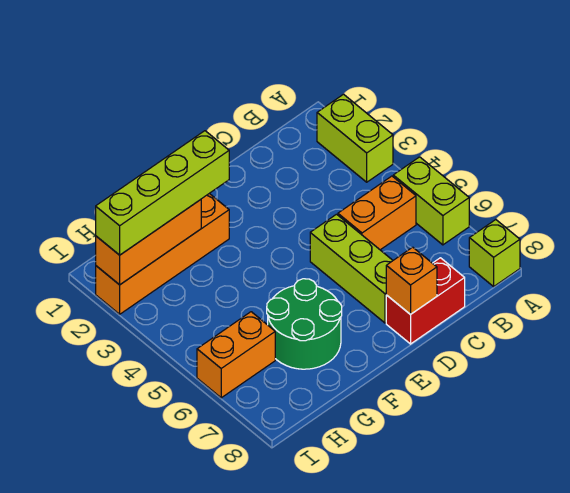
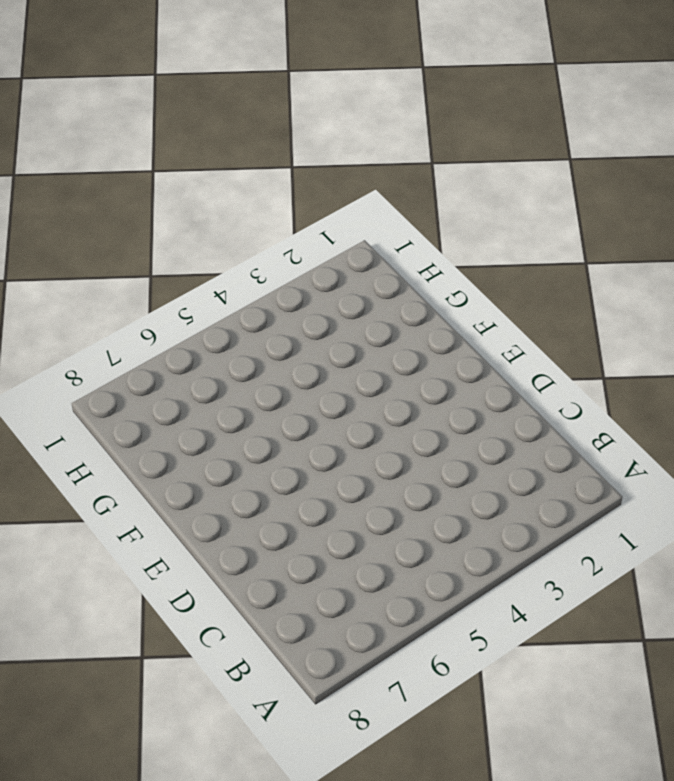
none -> lime 1x2 brick [317,94,393,182]
none -> lime 1x2 brick [393,157,469,245]
none -> lime 1x1 brick [469,220,520,286]

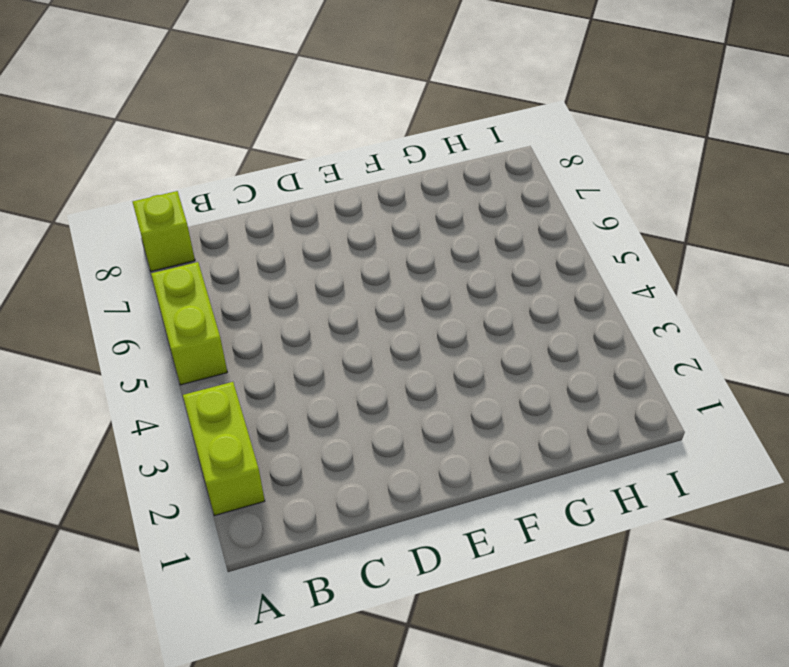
none -> orange 1x2 brick [338,176,416,250]
none -> red 1x2 brick [386,258,465,344]
none -> lime 1x3 brick [310,214,393,323]

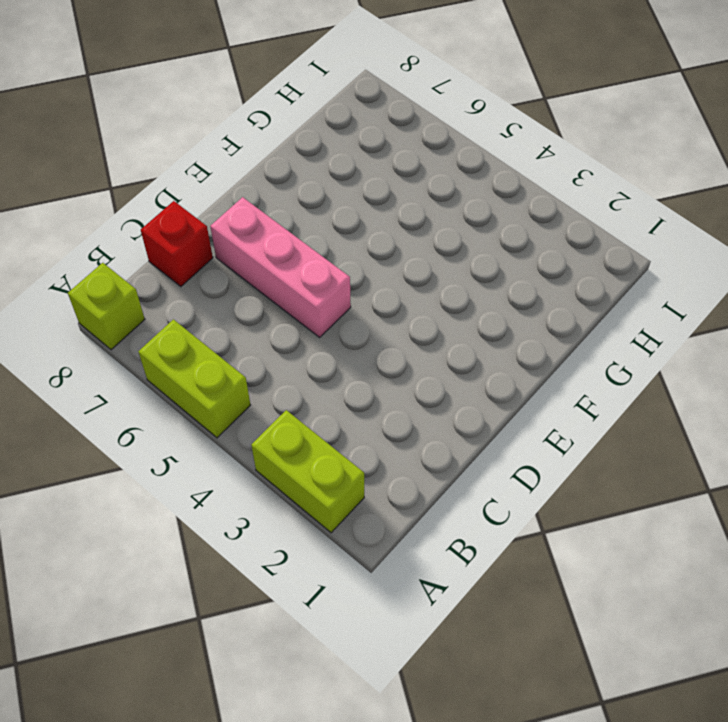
red 1x1 brick [141,201,213,287] -> red 1x2 brick [386,258,465,344]
pink 1x3 brick [210,197,351,337] -> lime 1x3 brick [310,214,393,323]
none -> orange 1x2 brick [338,176,416,250]
none -> orange 1x4 brick [96,193,229,314]
none -> green 2x2 round brick [267,279,342,369]

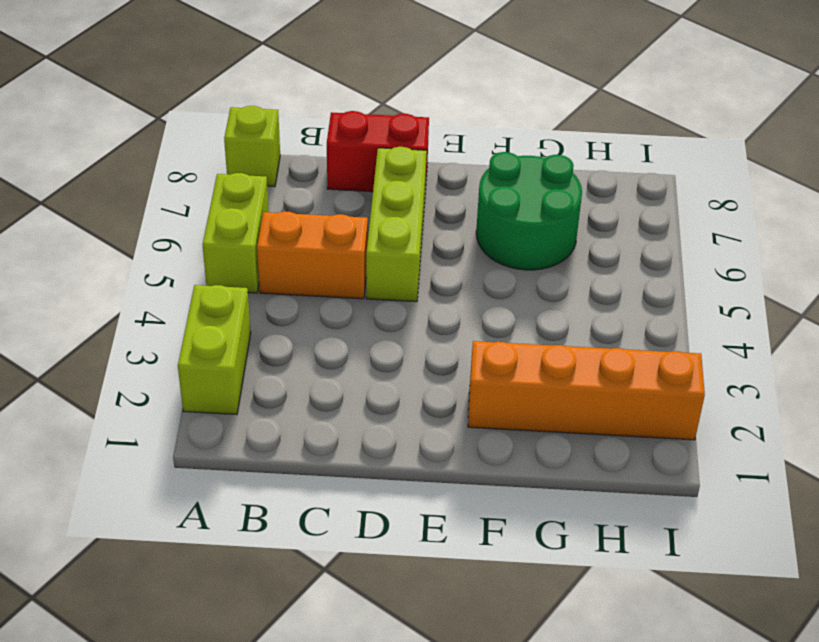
none -> orange 1x2 brick [197,312,275,398]
none -> orange 1x1 brick [386,247,437,315]
none -> orange 1x3 brick [96,200,201,285]

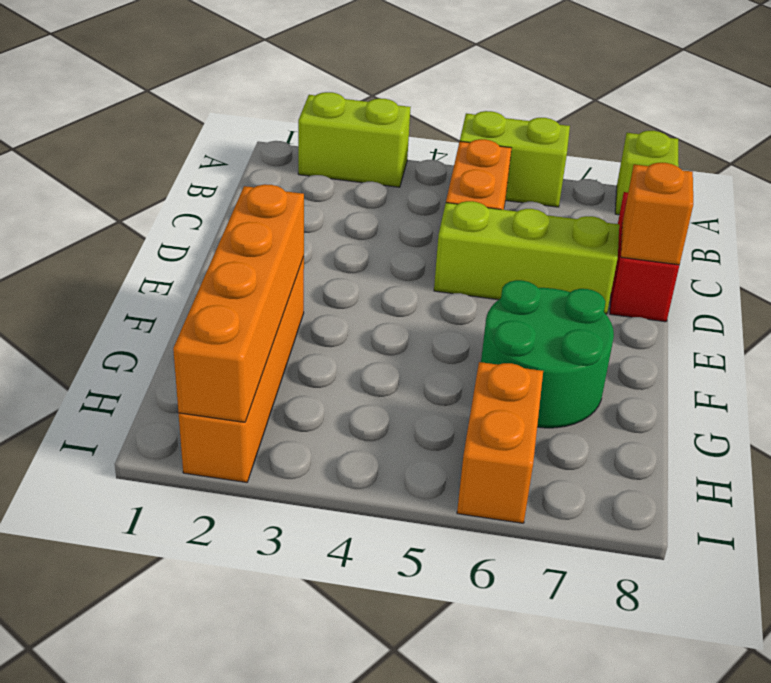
orange 1x4 brick [173,184,304,422] -> orange 1x3 brick [96,200,201,285]
none -> lime 1x4 brick [96,131,229,255]

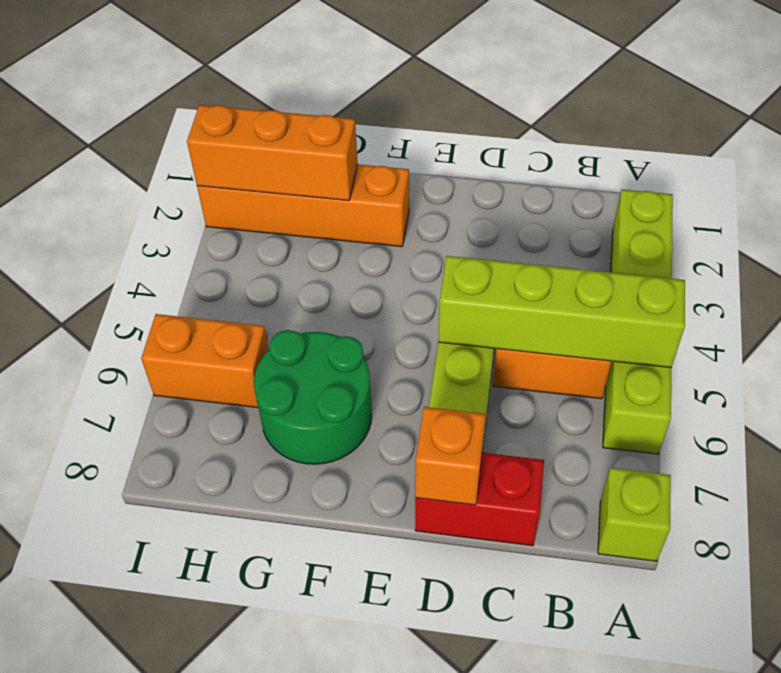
lime 1x4 brick [438,256,685,368] -> lime 1x4 brick moved to [96,131,229,255]

